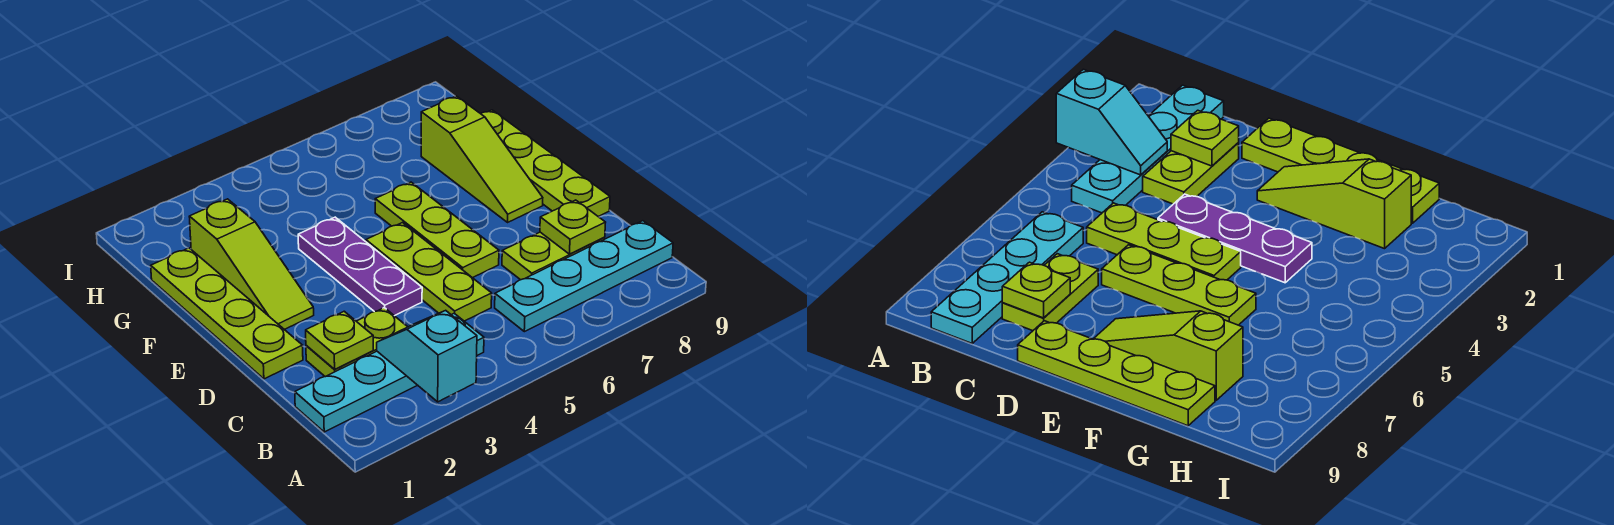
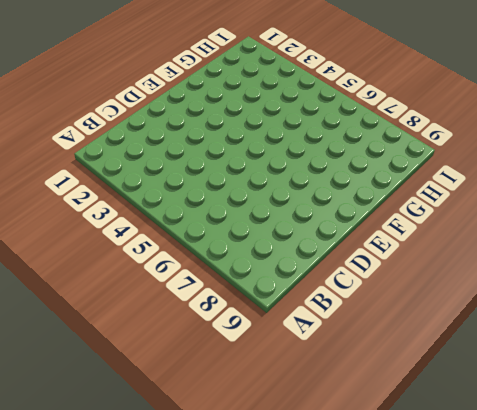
none -> cyan 1x4 plate [295,313,484,432]
none -> cyan 1x4 plate [495,221,673,332]
none -> lime 1x2 plate [306,308,407,377]

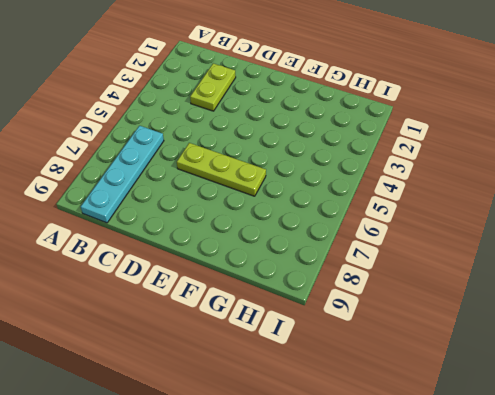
none -> cyan 1x4 plate [295,313,484,432]
none -> lime 1x3 plate [366,223,492,321]
none -> lime 1x2 plate [502,232,605,280]

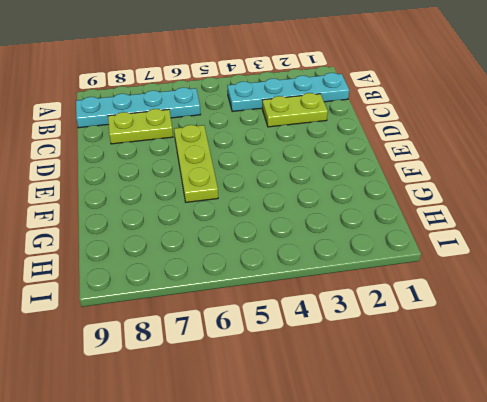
none -> lime 1x3 plate [366,223,492,321]
none -> lime 1x4 plate [151,248,303,379]
none -> purple 1x3 plate [298,217,422,316]

